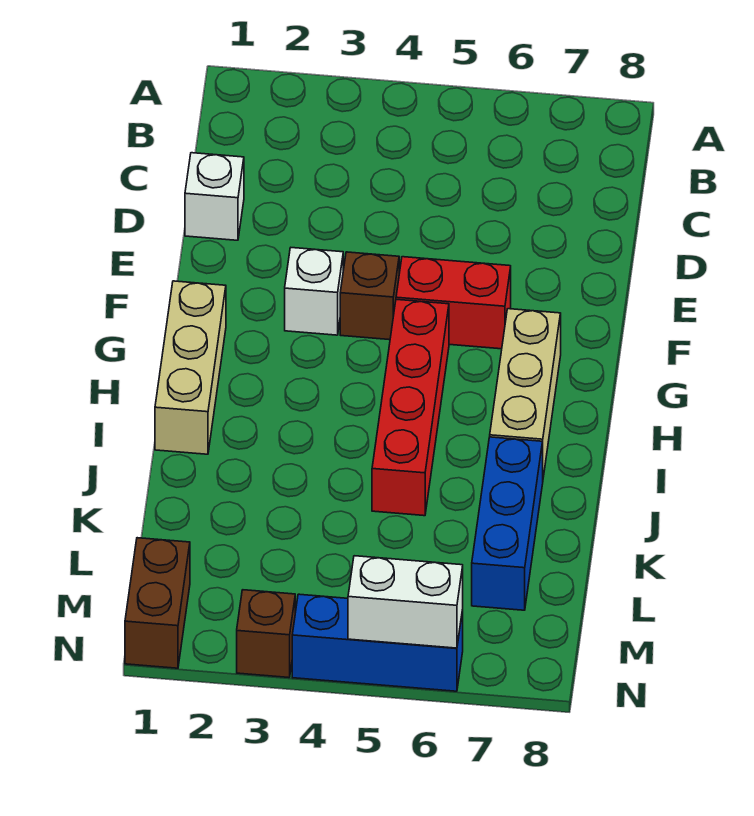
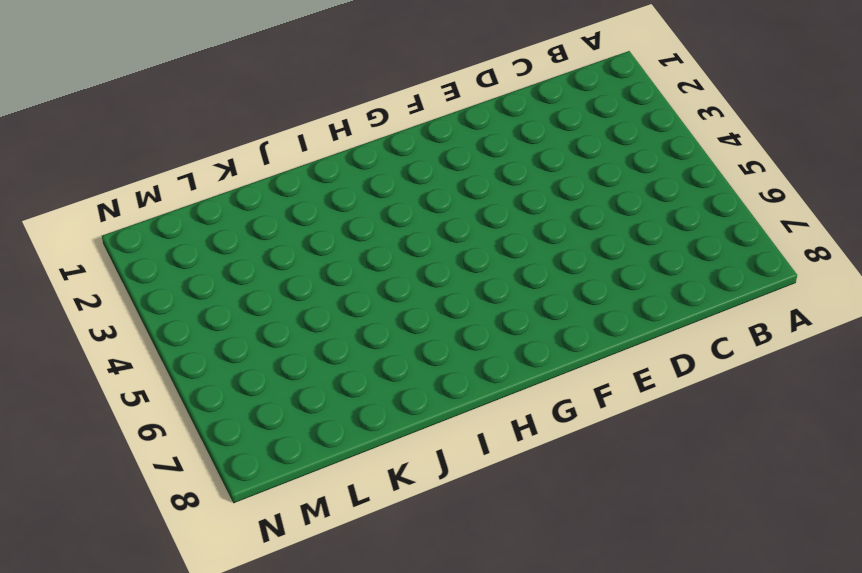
none -> white 1x1 brick [185,153,244,240]
none -> white 1x1 brick [285,248,343,335]
none -> brown 1x1 brick [340,252,399,340]

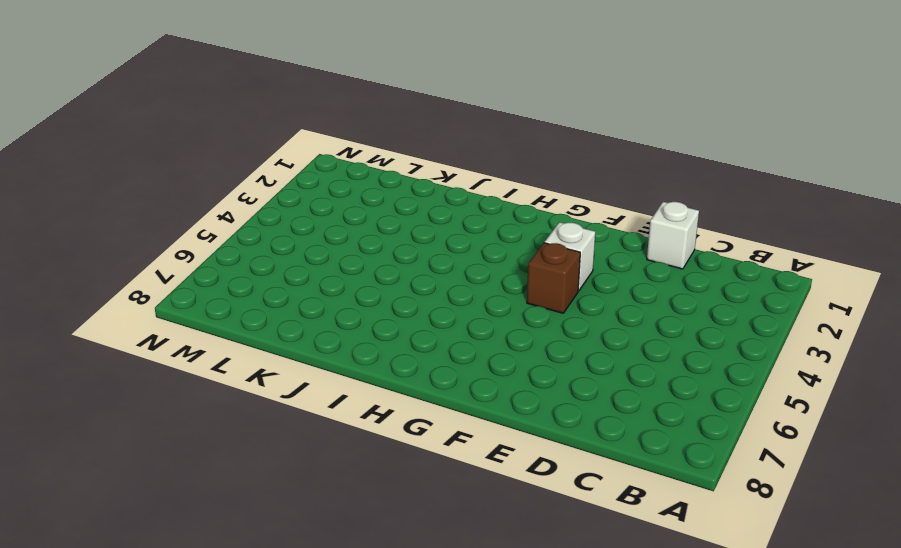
none -> red 1x2 brick [396,257,511,349]
none -> tan 1x3 brick [155,281,226,454]
none -> red 1x4 brick [372,299,449,516]

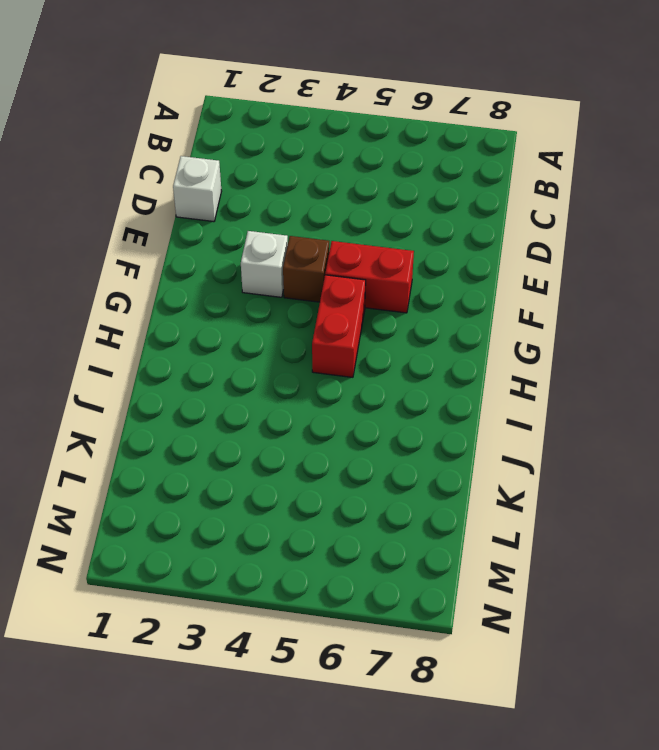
red 1x2 brick [312,275,366,377] -> red 1x4 brick [372,299,449,516]
none -> tan 1x3 brick [155,281,226,454]
none -> tan 1x3 brick [490,309,561,477]
none -> blue 1x3 brick [472,437,543,610]

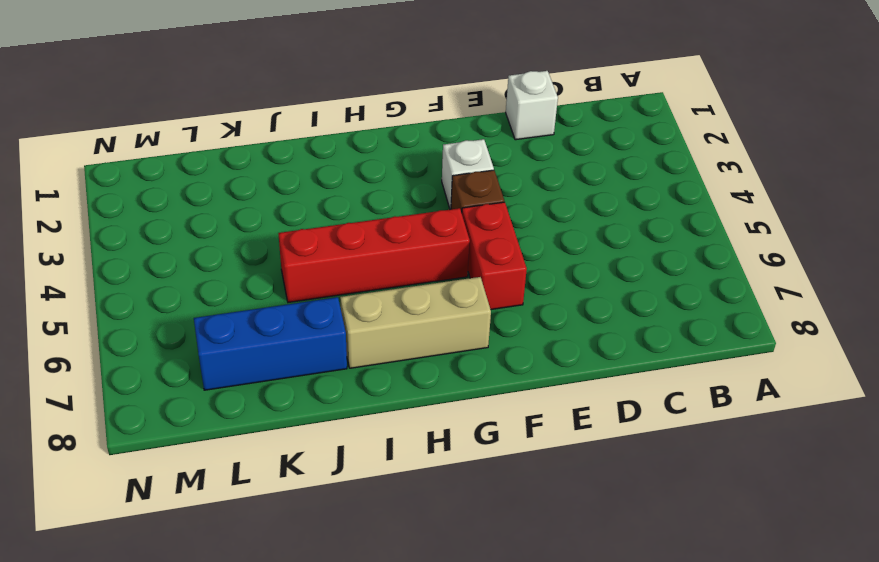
none -> tan 1x3 brick [155,281,226,454]
none -> brown 1x2 brick [125,538,190,668]
none -> brown 1x1 brick [237,590,295,678]

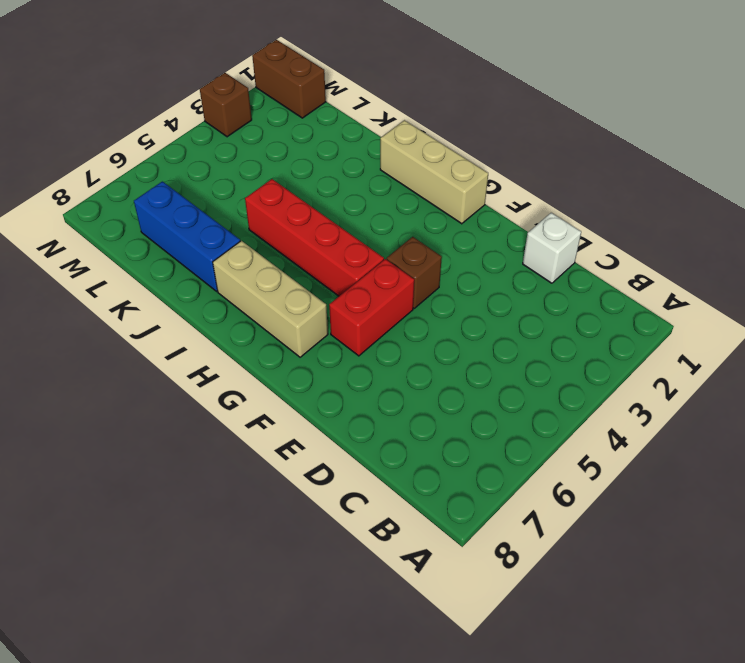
none -> white 1x1 brick [285,248,343,335]
none -> blue 1x3 brick [292,594,463,691]
none -> white 1x2 brick [348,556,463,648]

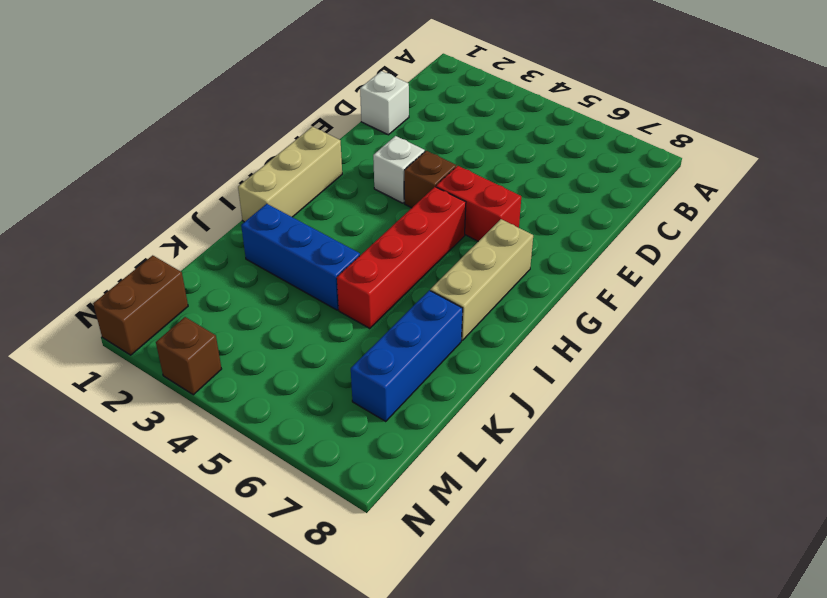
blue 1x3 brick [241,204,360,310] -> blue 1x3 brick moved to [292,594,463,691]
none -> white 1x2 brick [348,556,463,648]

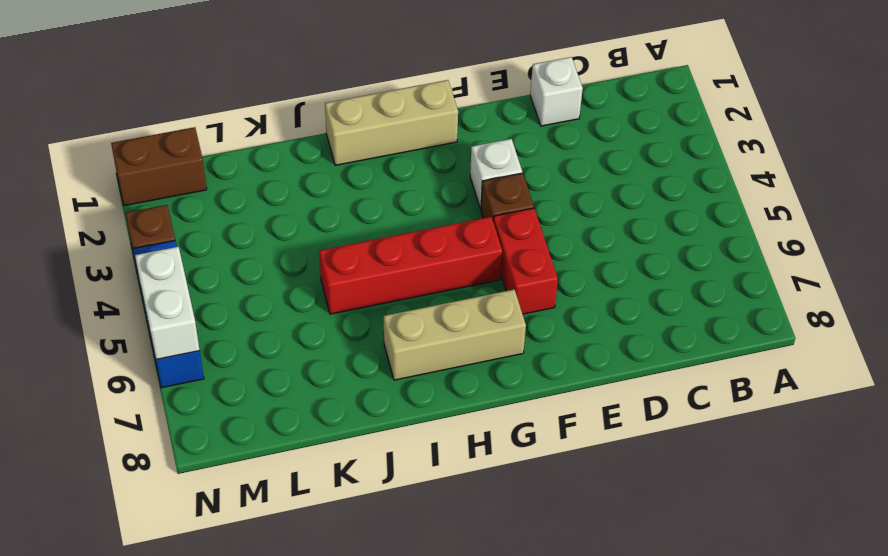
none -> blue 1x3 brick [472,437,543,610]

